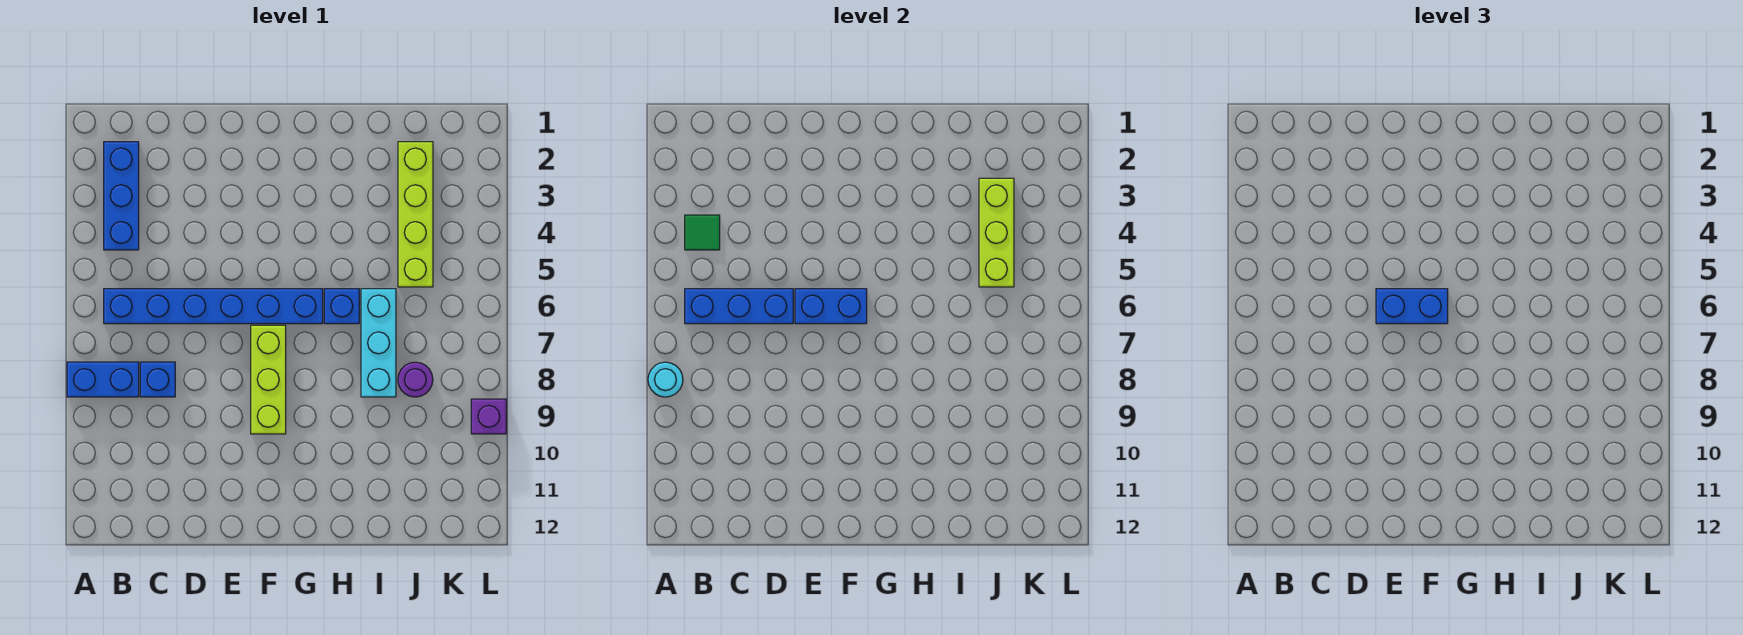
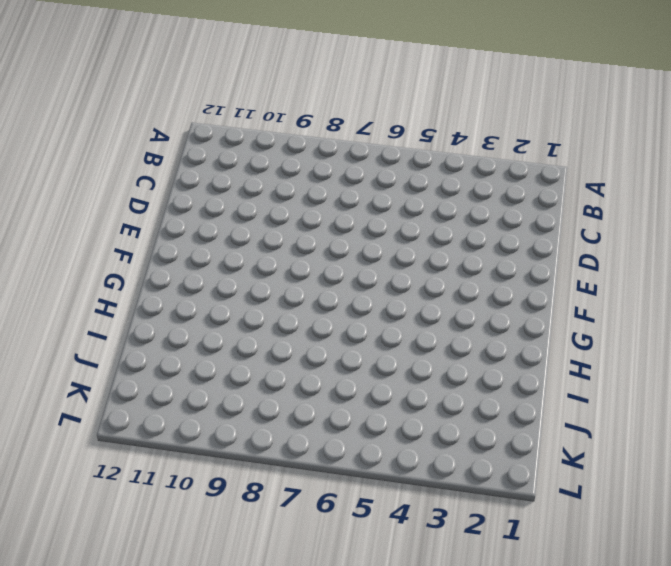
none -> blue 1x2 brick [67,362,139,397]
none -> blue 1x3 brick [104,142,139,250]
none -> blue 1x6 brick [104,289,323,324]

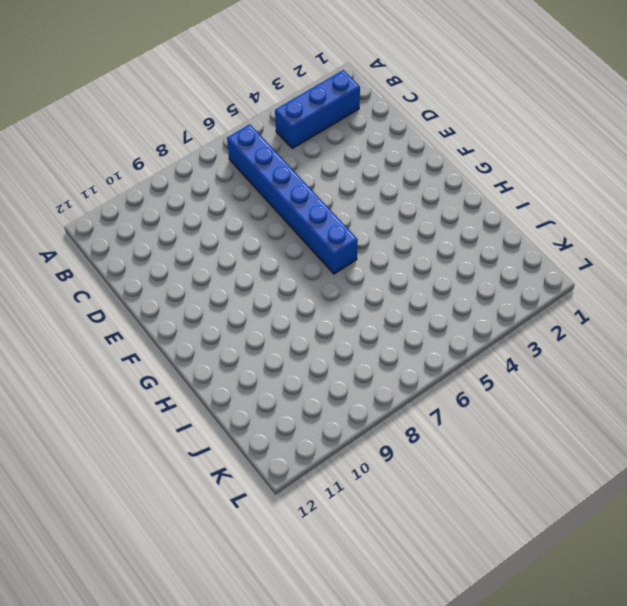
none -> blue 1x2 brick [67,362,139,397]
none -> blue 1x1 brick [140,362,175,397]
none -> lime 1x3 brick [251,325,286,434]

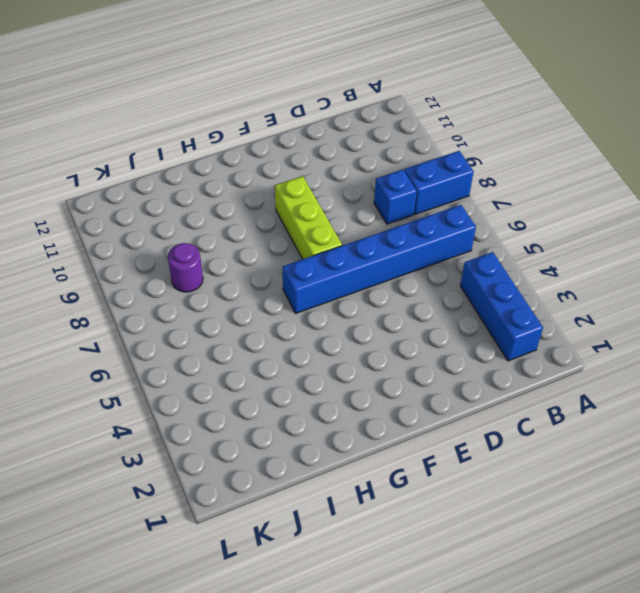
none -> blue 1x1 brick [324,289,359,324]
none -> cyan 1x3 brick [361,289,396,397]
none -> lime 1x4 brick [398,142,433,287]

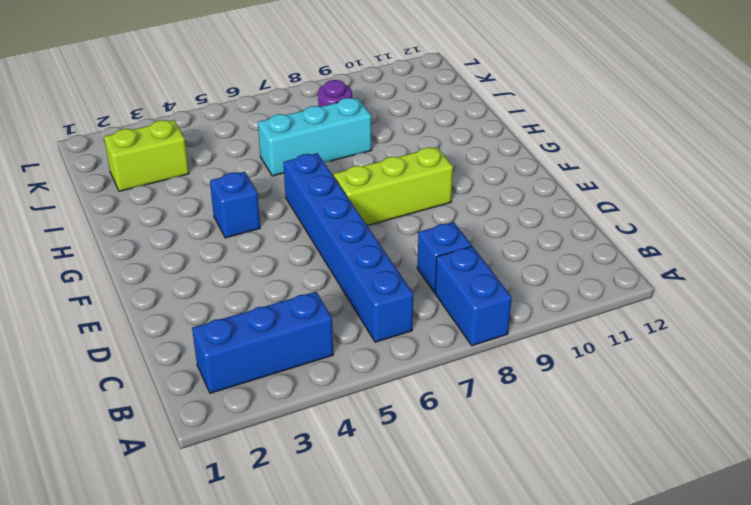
blue 1x1 brick [210,172,260,238] -> blue 1x1 brick moved to [324,289,359,324]
lime 1x2 brick [104,120,189,191] -> lime 1x4 brick [398,142,433,287]
none -> purple 1x1 brick [471,399,506,434]
none -> cyan 1x1 round brick [648,362,683,397]
none -> green 1x1 tile [685,215,720,250]

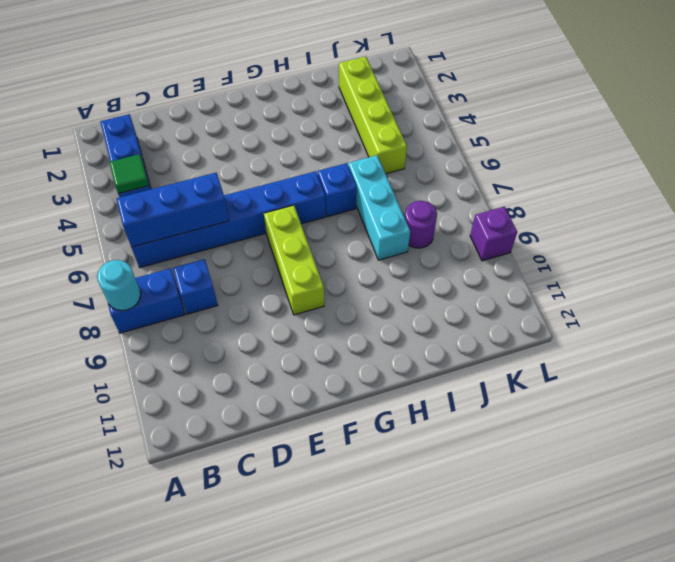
none -> blue 1x2 brick [795,289,867,324]
none -> lime 1x3 brick [979,178,1014,287]
none -> blue 1x2 brick [1376,289,1448,324]

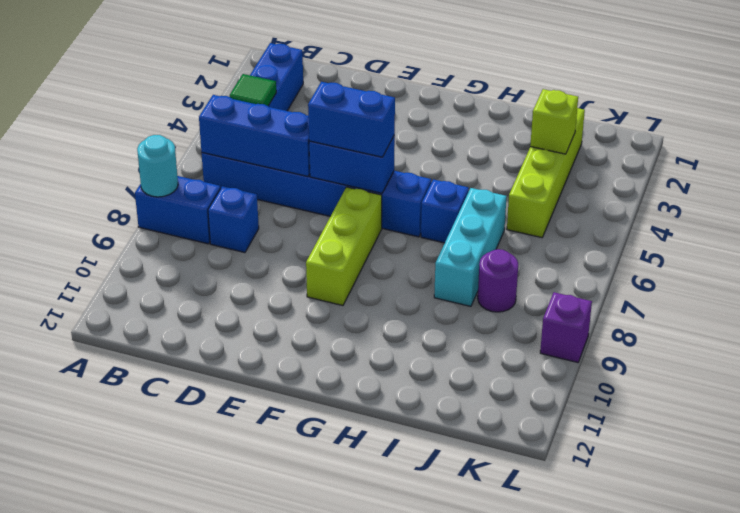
lime 1x1 brick [530,89,578,154] -> lime 1x3 brick [979,178,1014,287]

